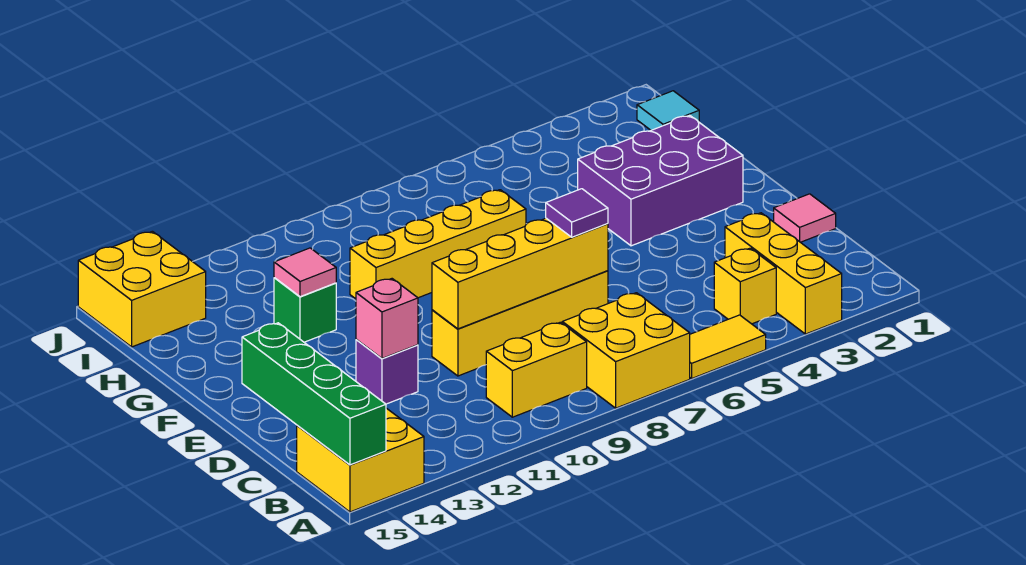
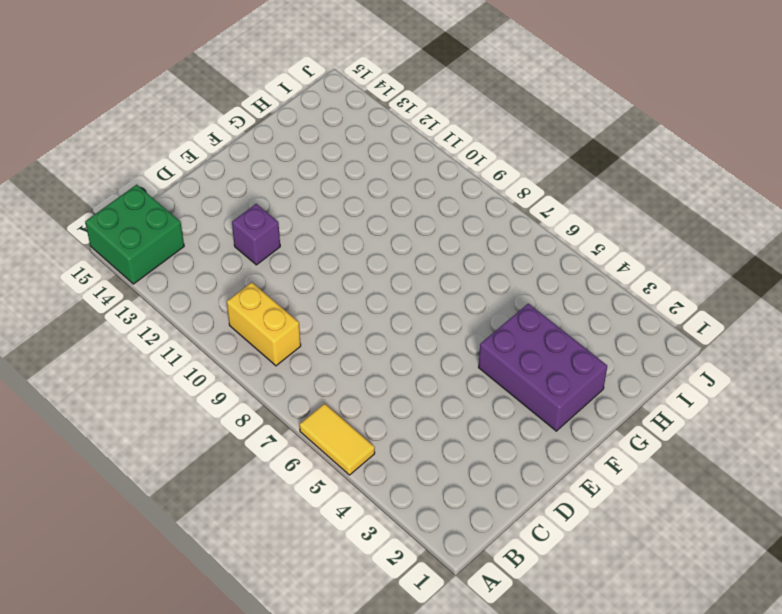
green 2x2 brick [85,185,184,284] -> yellow 2x2 brick [297,408,424,512]
none -> yellow 1x3 brick [725,213,842,334]
none -> yellow 2x2 brick [562,293,690,408]
none -> yellow 1x1 brick [714,248,776,324]

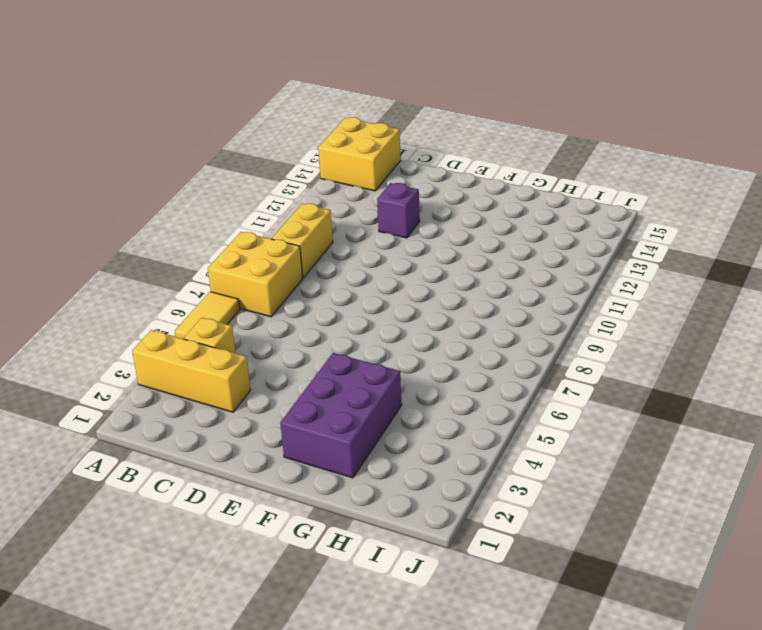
none -> pink 1x1 tile [774,194,836,242]
none -> yellow 1x4 brick [432,271,608,376]
none -> yellow 1x4 brick [350,190,526,299]

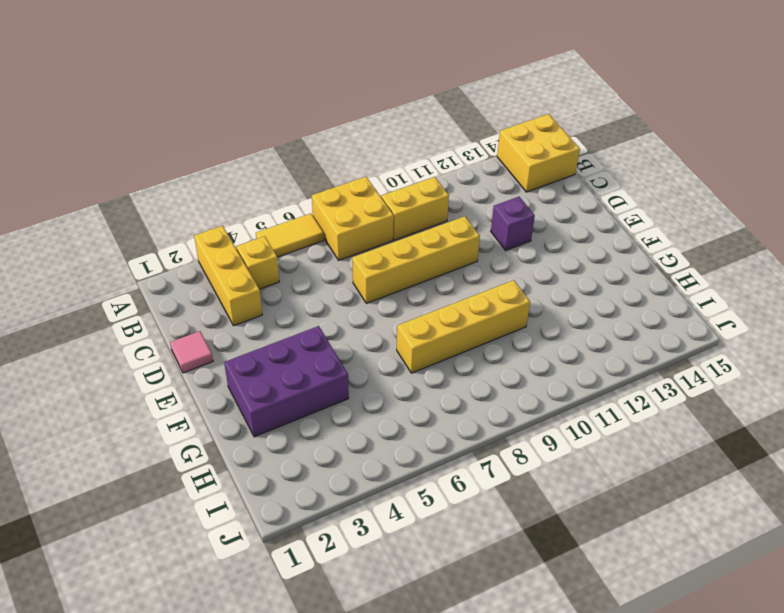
none -> green 1x1 brick [274,278,336,342]
none -> cyan 1x1 tile [637,91,699,130]
none -> yellow 2x2 brick [78,231,206,347]

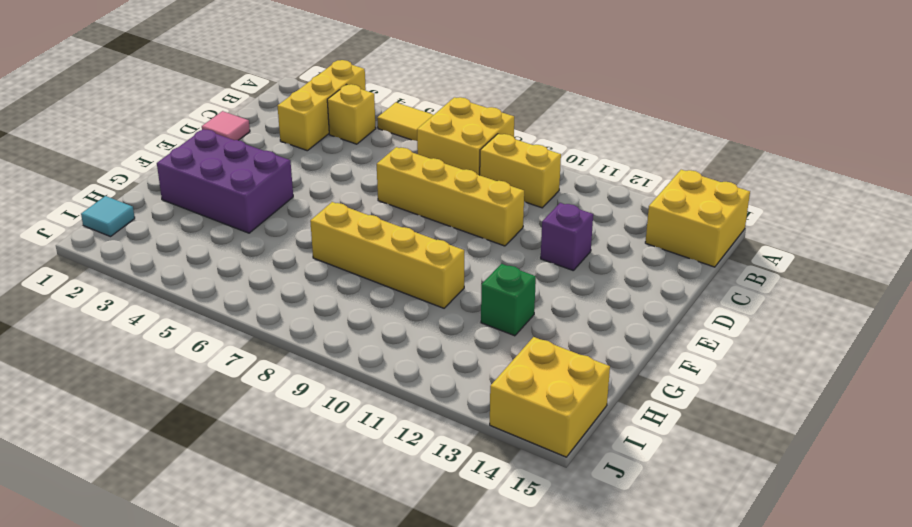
none -> green 1x4 brick [242,323,386,465]
none -> yellow 1x4 brick [432,218,608,329]
none -> pink 1x1 brick [356,279,418,358]

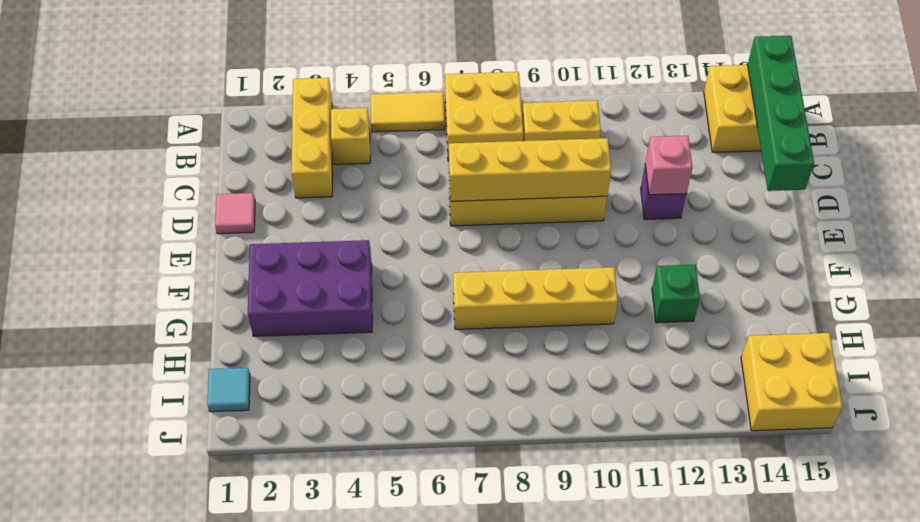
none -> pink 1x1 tile [274,248,336,297]
none -> purple 1x1 tile [546,189,608,237]

